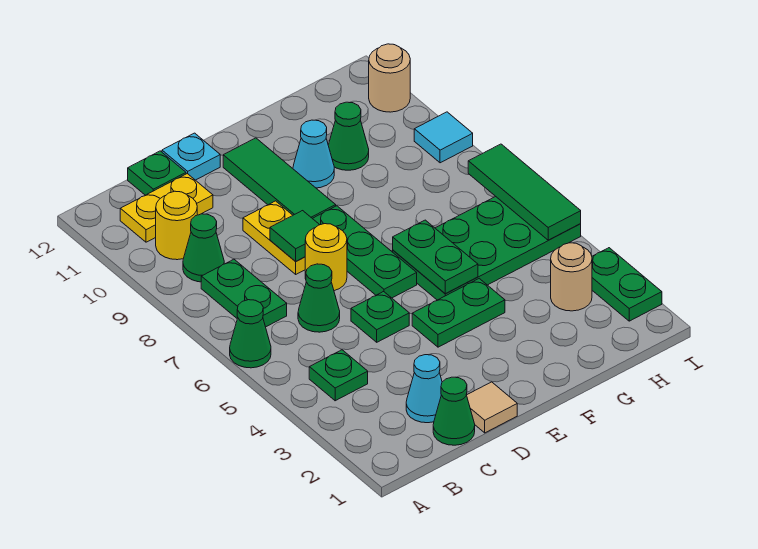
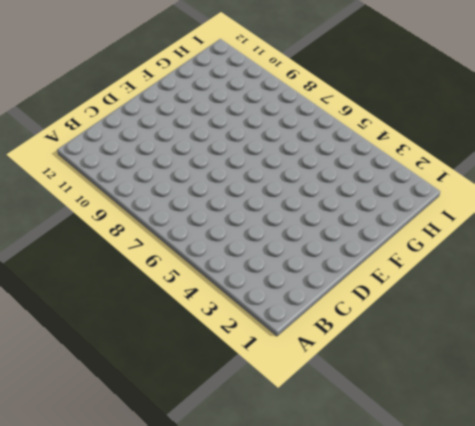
none -> green 1x1 cone [230,300,271,368]
none -> green 1x1 plate [309,350,368,401]
none -> green 1x2 plate [201,259,287,327]

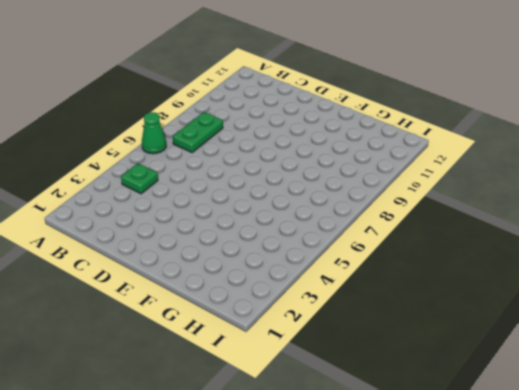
none -> green 1x1 cone [183,214,224,282]
none -> yellow 1x1 round brick [156,191,197,260]
none -> yellow 1x2 plate [120,174,213,242]

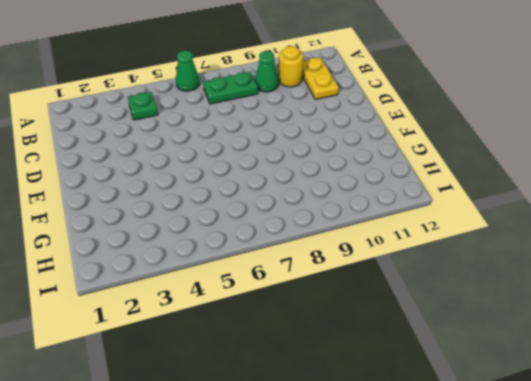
none -> green 1x1 cone [433,377,475,445]
none -> cyan 1x1 cone [406,355,442,423]
none -> green 1x1 cone [298,264,340,332]

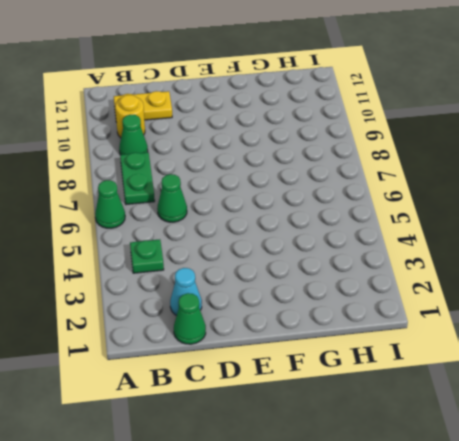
none -> green 1x1 plate [128,151,186,195]
none -> tan 1x1 tile [467,382,517,433]
none -> green 1x1 plate [351,292,409,342]

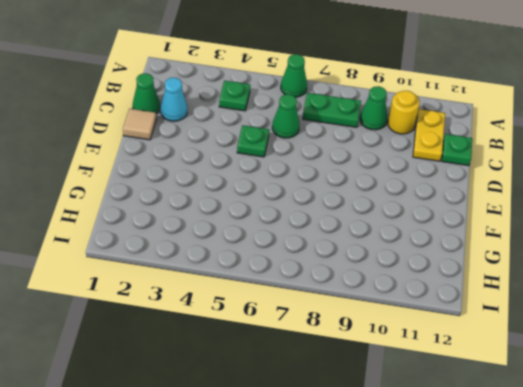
none -> yellow 1x1 round brick [305,224,347,291]
none -> yellow 1x2 plate [243,201,305,274]
none -> cyan 1x1 plate [162,133,220,180]

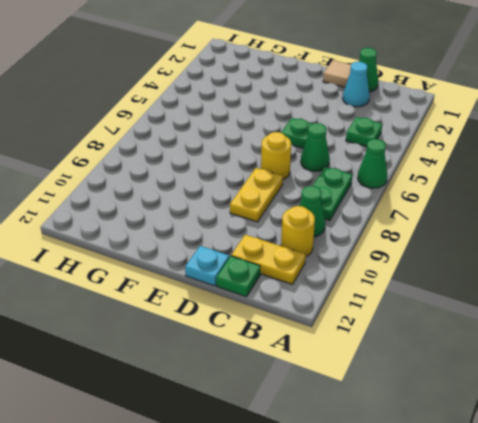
none -> green 1x2 plate [412,279,505,347]
none -> green 1x3 plate [312,206,417,298]
none -> green 1x3 tile [223,138,336,218]

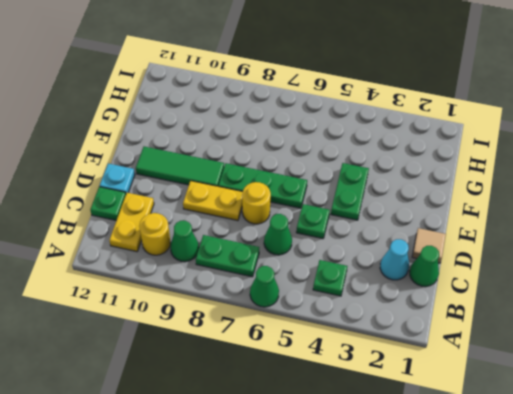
none -> green 2x4 plate [393,197,581,300]
none -> cyan 1x1 cone [293,120,334,188]
none -> green 1x1 cone [328,102,369,170]

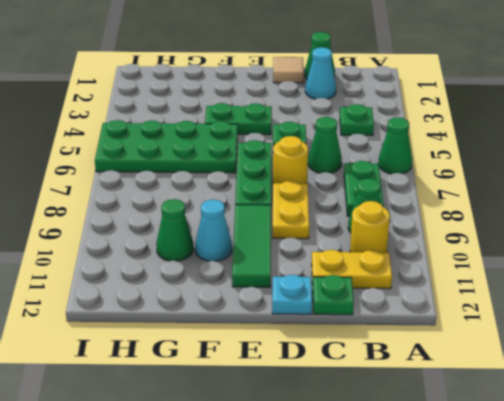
none -> tan 1x1 round brick [551,243,592,311]
none -> green 1x2 plate [592,248,662,321]
none -> cyan 1x1 tile [414,112,473,163]

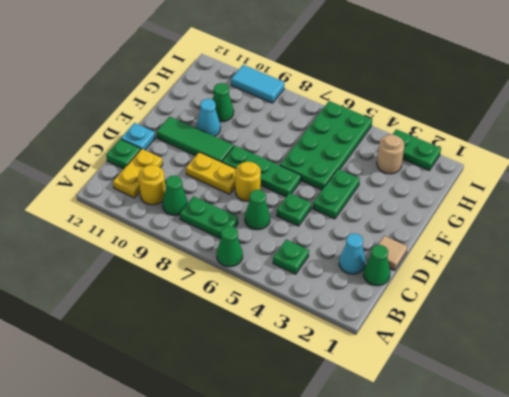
cyan 1x2 tile [231,65,284,103] -> cyan 1x1 tile [414,112,473,163]
none -> tan 1x1 round brick [369,44,410,112]
none -> green 1x1 tile [270,211,319,261]
none -> green 1x2 plate [393,220,478,294]

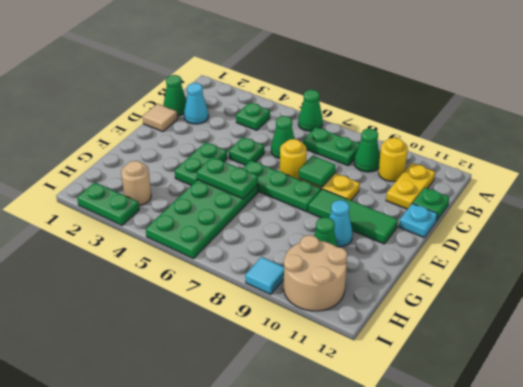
tan 2x2 round brick [284,235,347,311] -> tan 1x1 round brick [369,44,410,112]
none -> green 1x3 tile [468,144,581,240]

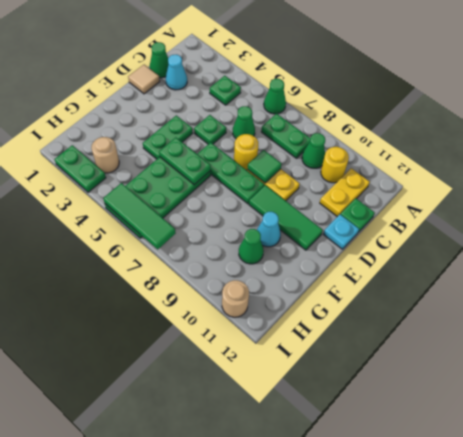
none -> cyan 1x1 tile [414,112,473,163]

